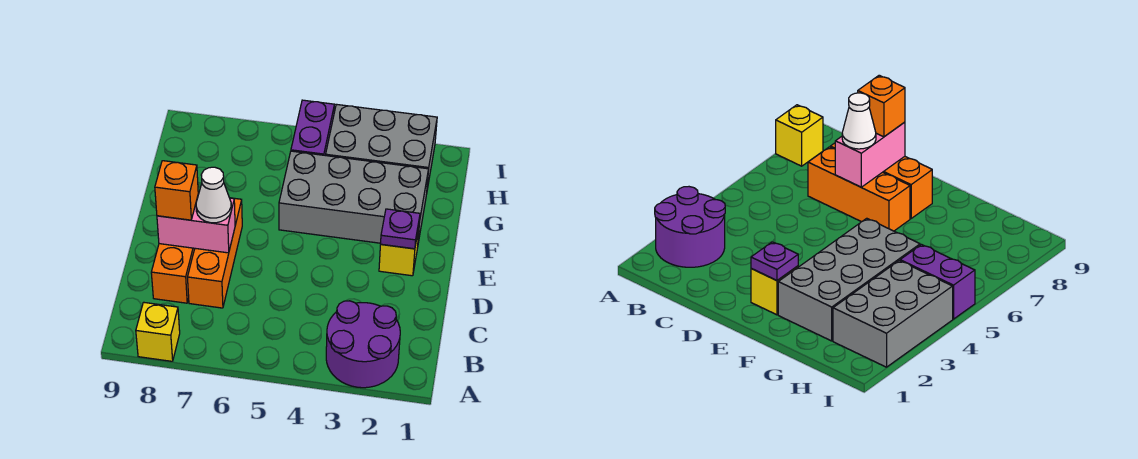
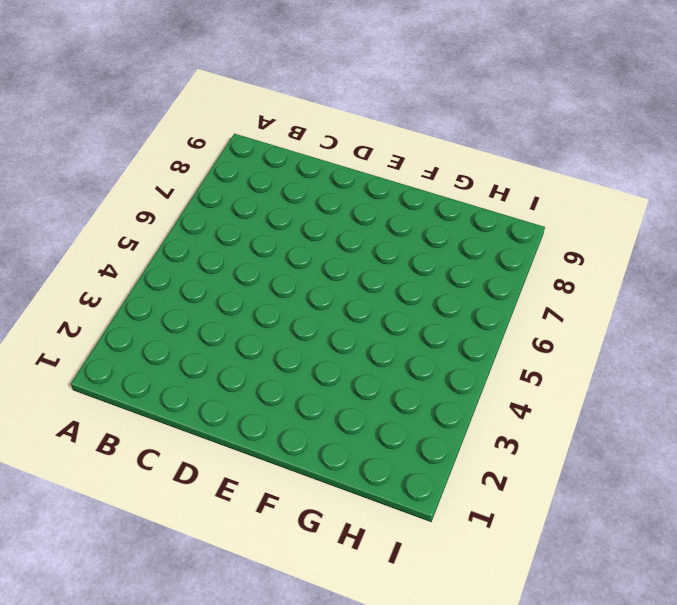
none -> purple 2x2 round brick [326,301,400,388]
none -> yellow 1x1 brick [136,302,180,361]
none -> orange 1x3 brick [188,198,242,308]

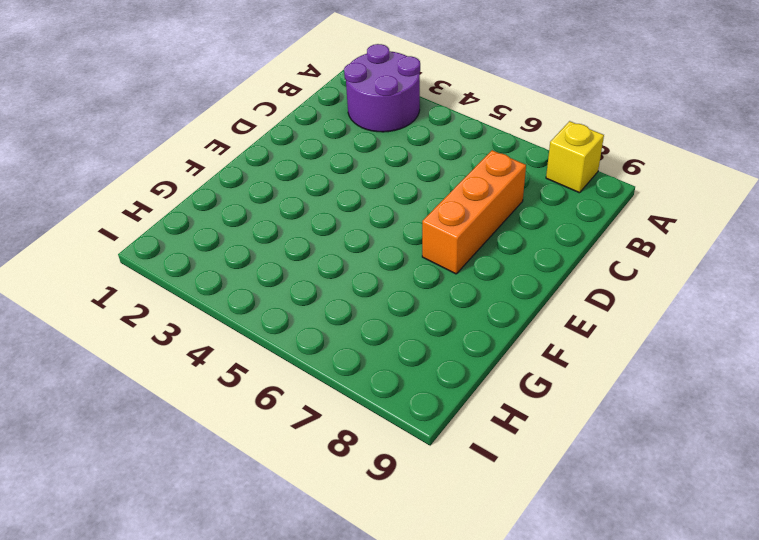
none -> orange 1x3 brick [151,244,195,303]
none -> yellow 1x1 brick [379,228,419,276]
none -> grey 2x4 brick [279,151,428,243]

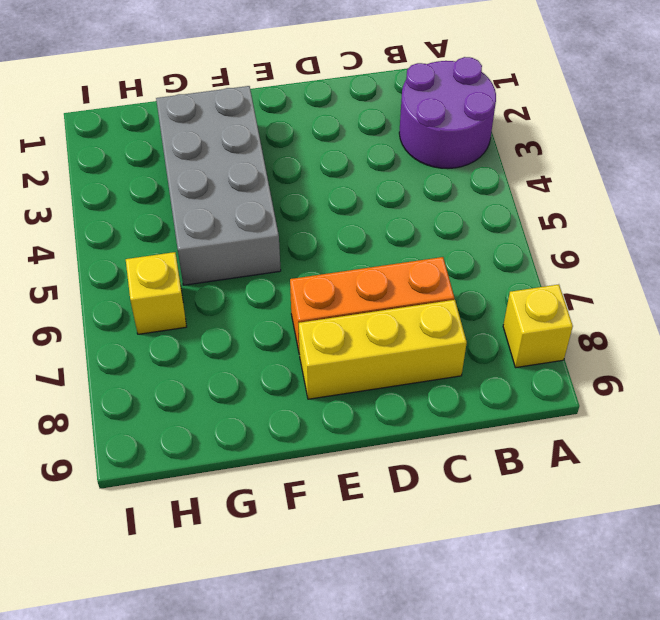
yellow 1x3 brick [299,300,467,399] -> orange 1x3 brick [151,244,195,303]
yellow 1x1 brick [126,252,187,334] -> yellow 1x1 brick moved to [379,228,419,276]
none -> grey 2x3 brick [326,104,437,189]
none -> purple 1x2 brick [291,100,334,156]
none -> pink 1x2 brick [157,194,235,253]

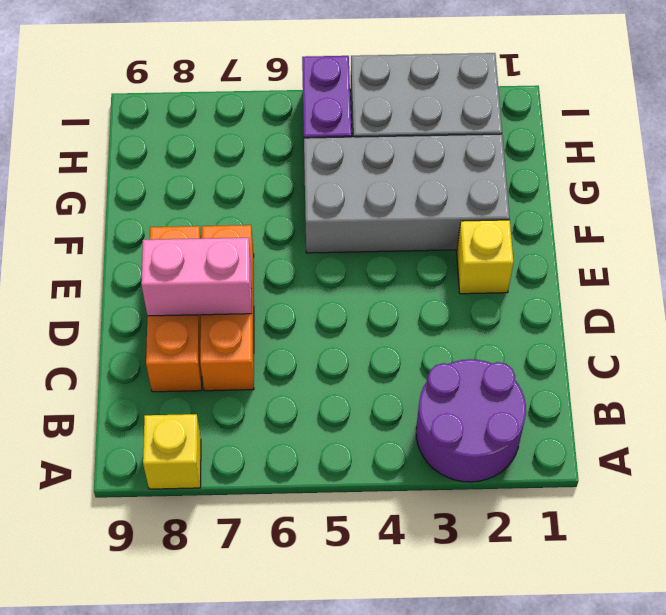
none -> purple 1x1 plate [381,209,420,249]
none -> white 1x1 cone [196,167,231,223]
none -> orange 1x1 brick [155,161,198,220]

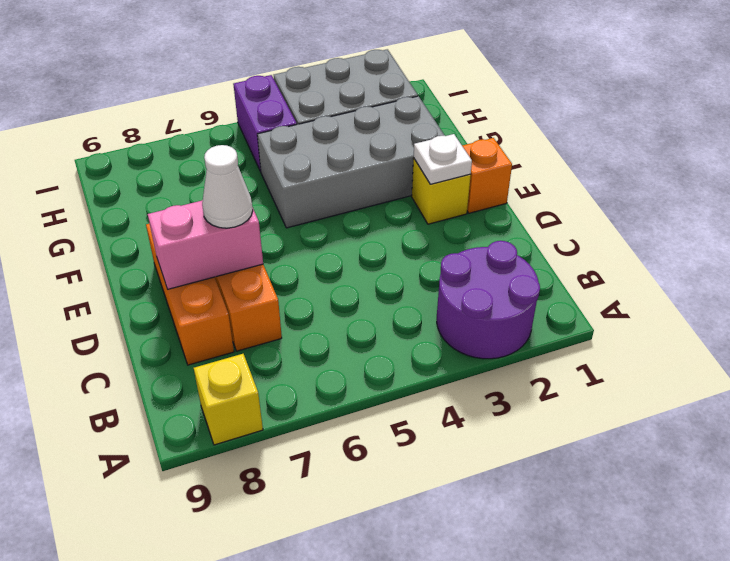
orange 1x1 brick [462,138,512,213] -> orange 1x1 brick moved to [155,161,198,220]
white 1x1 plate [414,134,472,184] -> purple 1x1 plate [381,209,420,249]

